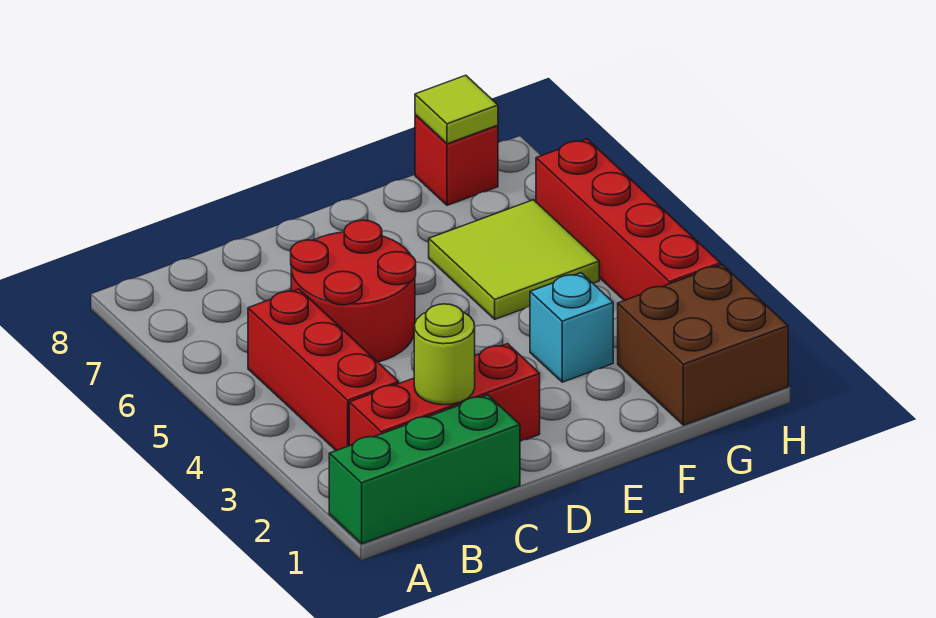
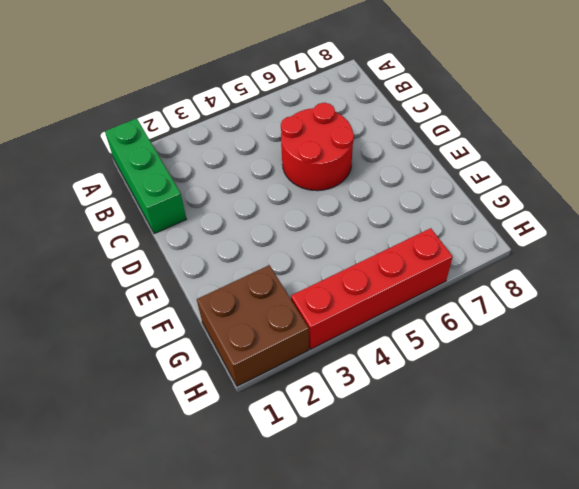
none -> red 1x3 brick [349,344,540,446]
none -> red 1x3 brick [248,289,399,451]

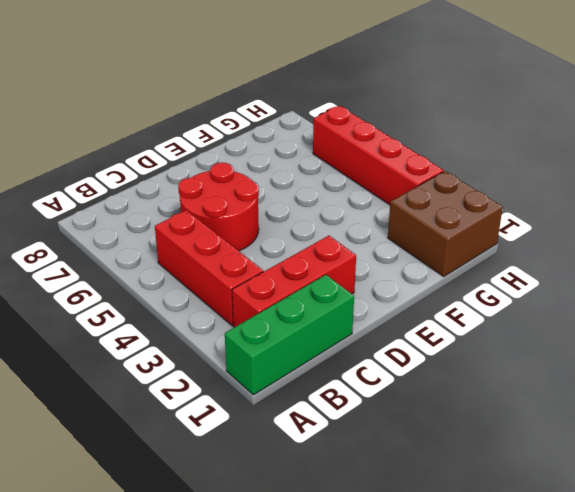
none -> cyan 1x1 brick [530,273,613,382]
none -> lime 2x2 tile [429,200,599,319]

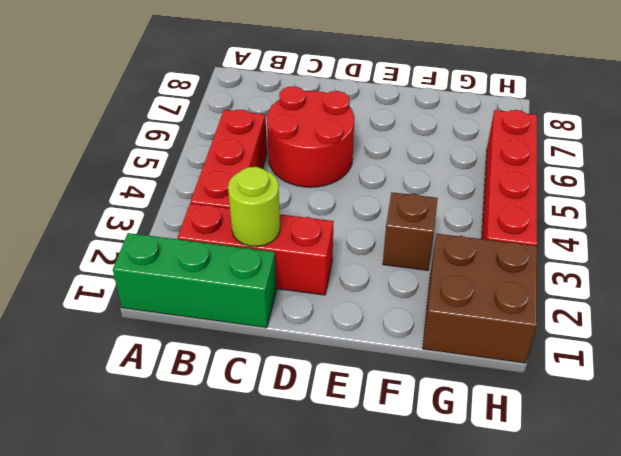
brown 1x1 brick [383,192,438,270] -> cyan 1x1 brick [530,273,613,382]
none -> lime 2x2 tile [429,200,599,319]
none -> red 1x1 brick [415,115,498,205]

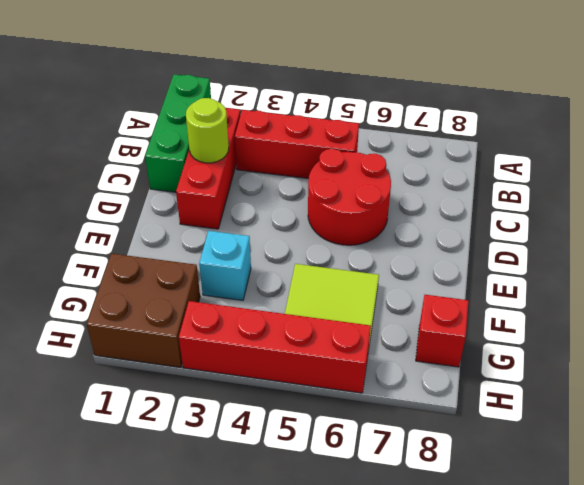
none -> lime 1x1 tile [415,75,498,144]

